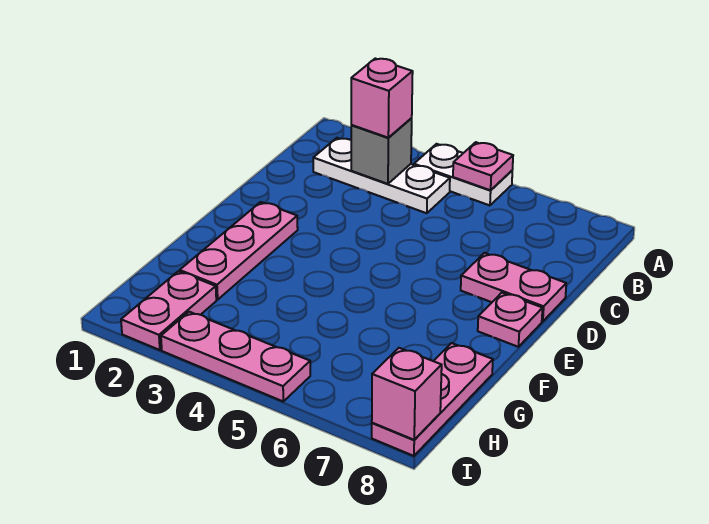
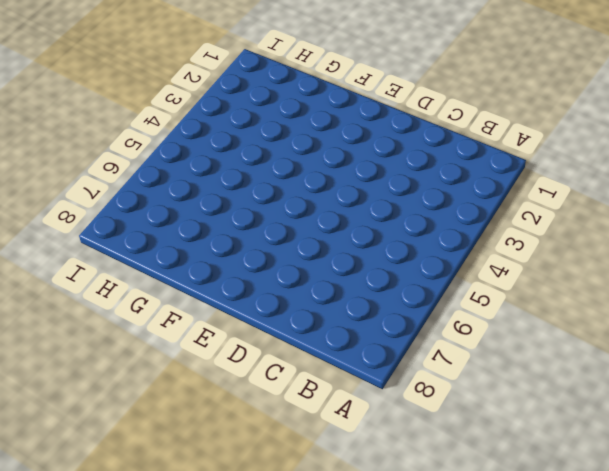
none -> white 1x2 plate [414,144,512,205]
none -> white 1x3 plate [313,138,450,213]
none -> pink 1x2 plate [461,253,566,321]

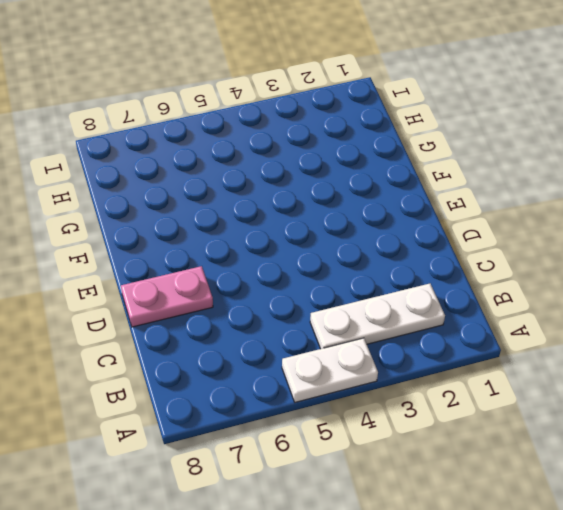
none -> pink 1x3 plate [180,202,298,300]
none -> pink 1x1 plate [478,293,543,347]
none -> pink 1x3 plate [372,343,493,456]

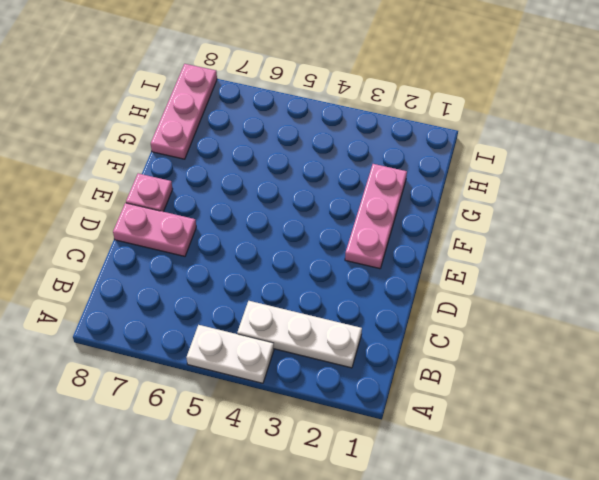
none -> pink 1x2 plate [121,271,216,350]
none -> pink 1x3 plate [161,312,310,401]
none -> pink 1x1 plate [453,142,513,190]

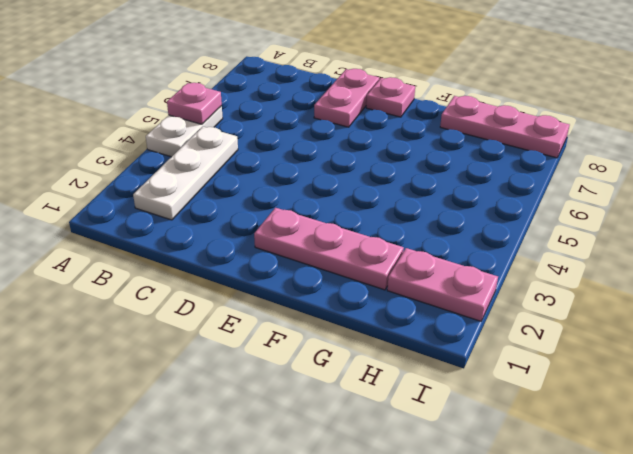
none -> pink 1x3 plate [161,312,310,401]
none -> grey 1x1 brick [351,118,412,184]
none -> pink 1x1 brick [372,348,442,440]

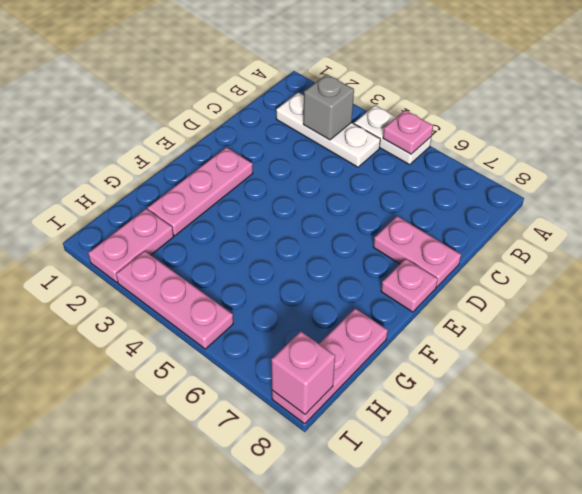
none -> pink 1x1 brick [351,59,413,138]

